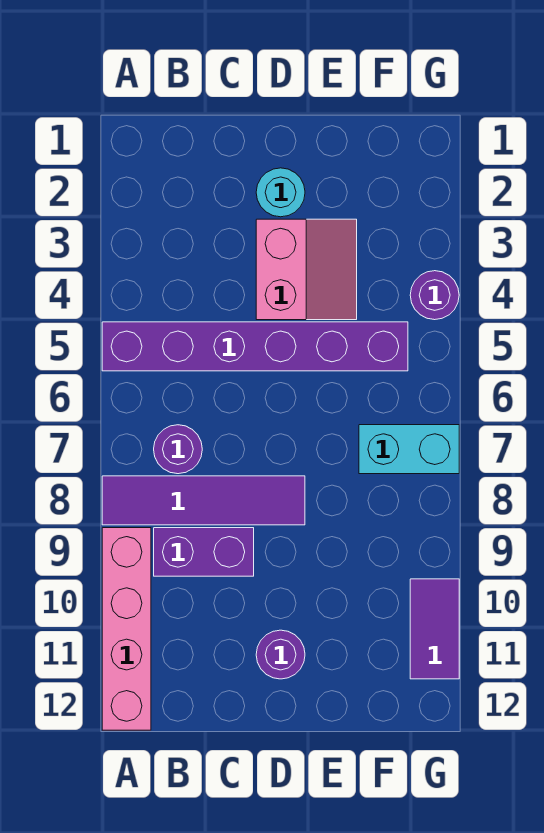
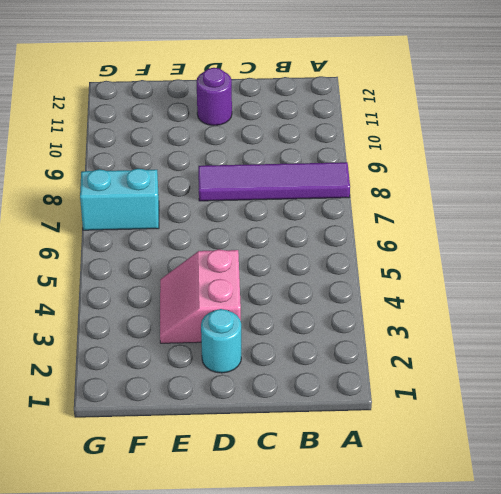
none -> purple 1x6 brick [102,322,408,371]
none -> pink 1x4 brick [102,528,151,730]

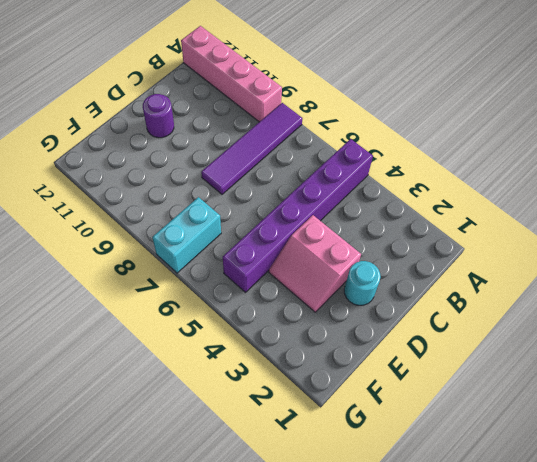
none -> purple 1x1 round brick [154,425,202,474]
none -> purple 1x2 brick [154,528,254,576]

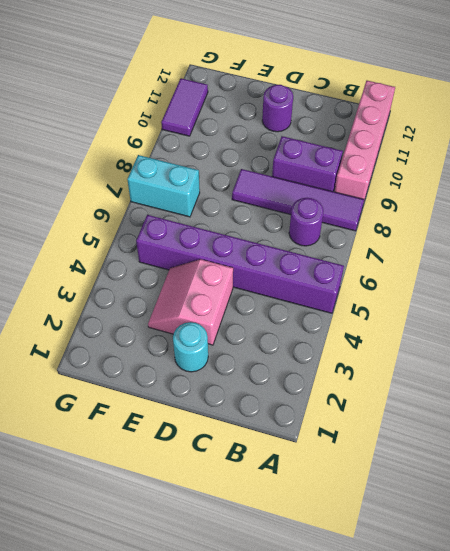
none -> purple 1x1 round brick [410,271,459,320]

